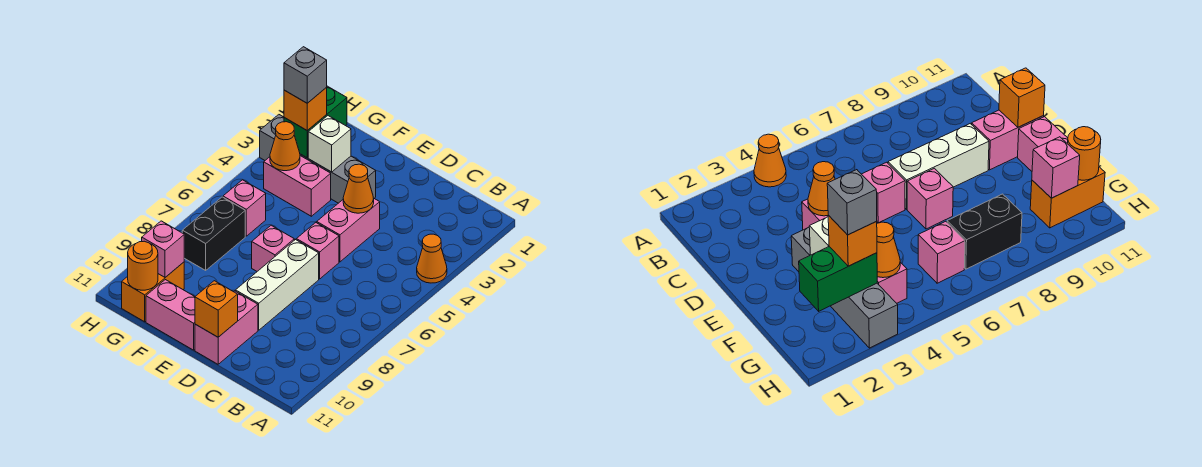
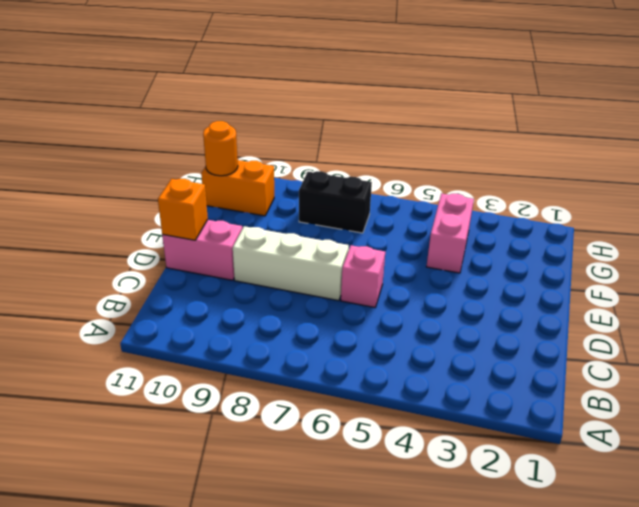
none -> orange 1x1 cone [417,234,447,283]
none -> pink 1x2 brick [317,198,380,262]
none -> grey 1x4 brick [260,115,376,203]

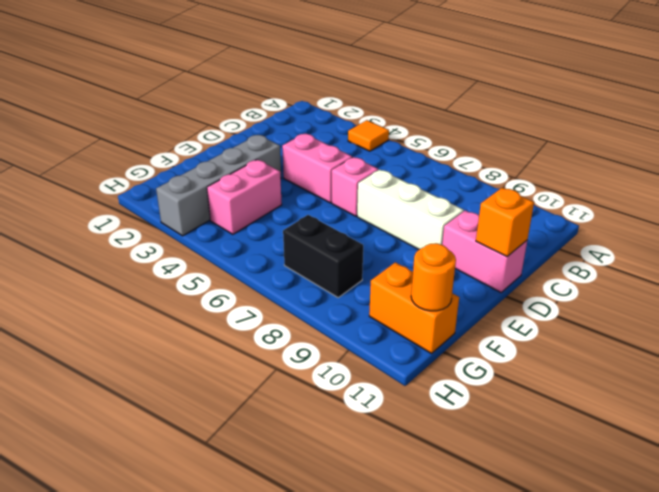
orange 1x1 tile [348,120,389,151] -> orange 1x1 cone [417,234,447,283]
none -> pink 1x1 brick [252,225,294,271]
none -> pink 1x2 brick [146,280,195,350]
none -> pink 1x1 brick [223,180,266,236]

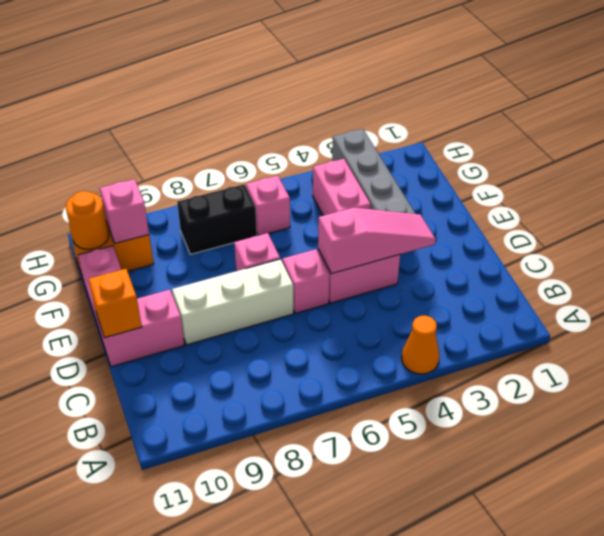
pink 1x3 slope [318,208,436,274] -> orange 1x1 cone [343,164,374,213]
none -> white 1x1 brick [308,116,351,172]
none -> green 1x2 brick [284,86,347,158]
none -> orange 1x1 cone [270,122,300,171]

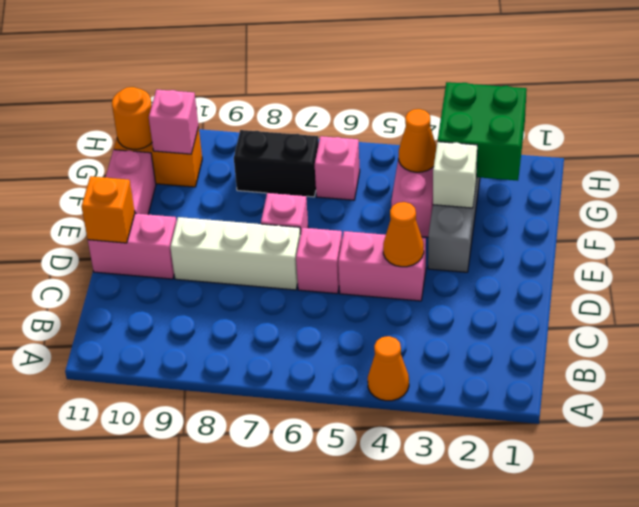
green 2x2 brick [438,82,527,181] -> green 1x2 brick [284,86,347,158]
none -> orange 1x1 brick [284,88,327,131]
none -> grey 1x1 brick [284,47,327,103]

